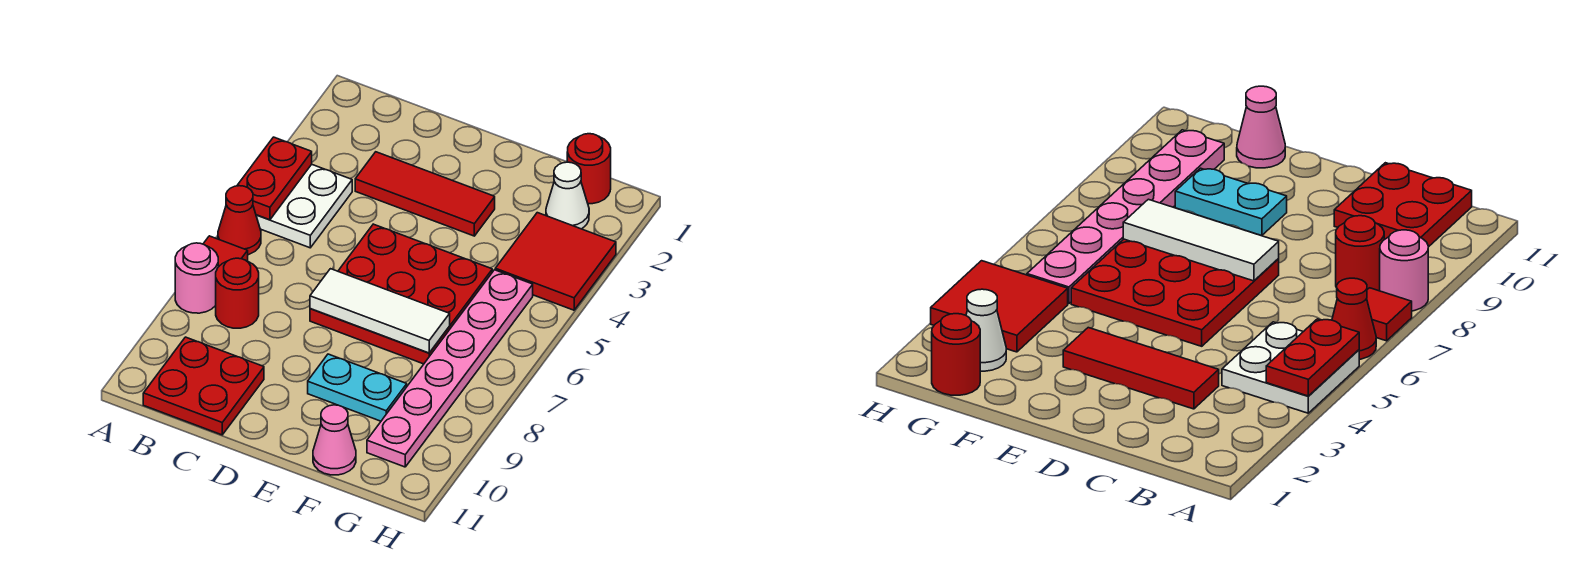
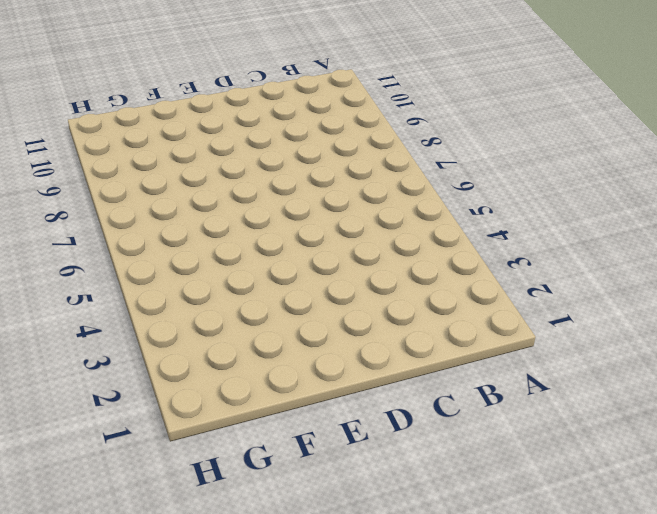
none -> white 2x2 plate [256,164,352,248]
none -> red 1x1 cone [218,186,261,255]
none -> red 1x1 tile [203,236,248,267]

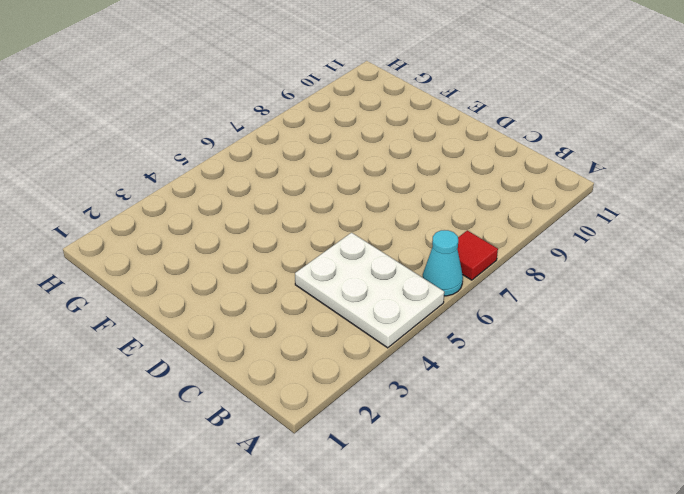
white 2x3 plate [295,233,444,348] -> white 2x2 plate [256,164,352,248]
cyan 1x1 cone [423,230,463,296] -> red 1x1 cone [218,186,261,255]
none -> pink 1x1 round brick [175,243,218,313]
none -> red 1x1 round brick [216,258,259,328]
none -> red 2x2 plate [143,337,264,435]

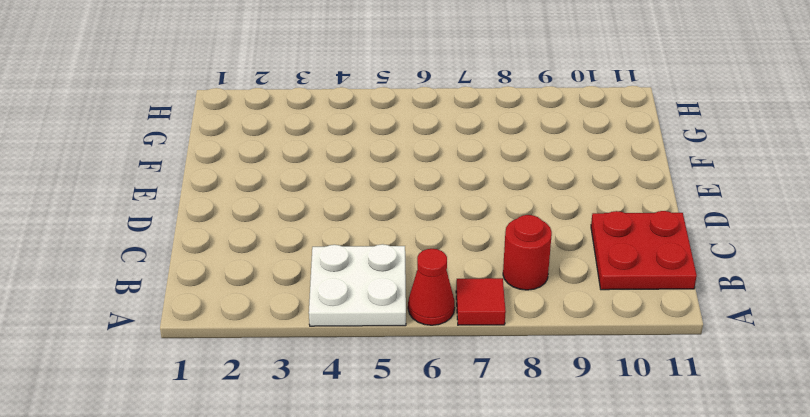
none -> pink 1x1 round brick [175,243,218,313]
none -> red 1x3 tile [355,152,495,236]
none -> red 3x3 plate [310,224,492,364]

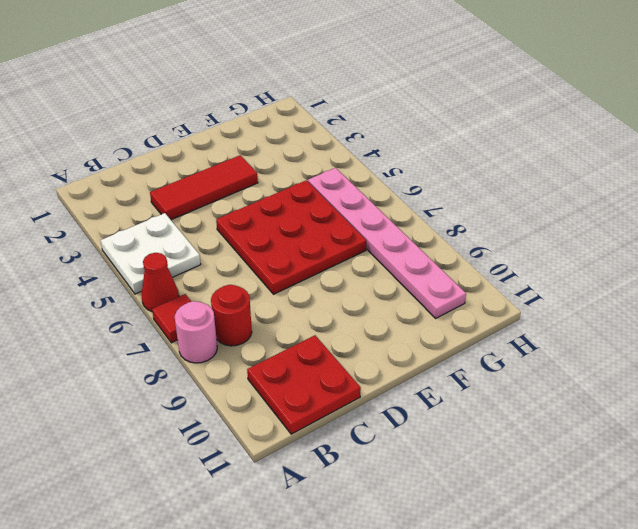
none -> cyan 1x2 plate [308,354,407,421]
none -> pink 1x1 cone [313,405,356,475]
none -> red 1x1 round brick [567,134,611,204]

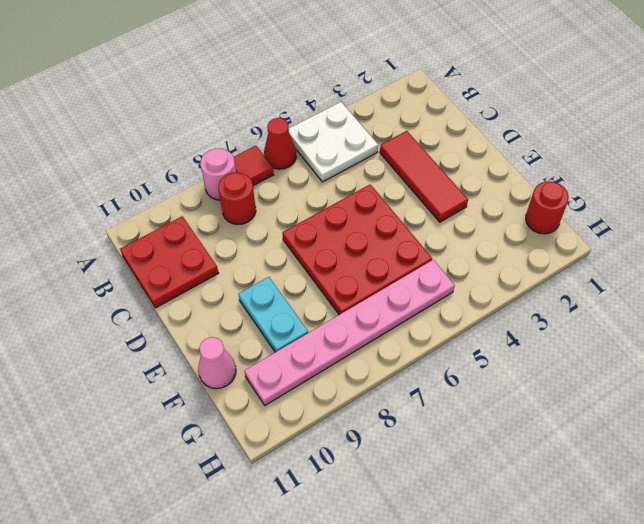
none -> white 1x1 cone [546,162,589,229]
none -> red 2x2 tile [495,213,616,310]
none -> red 1x2 plate [237,137,312,220]

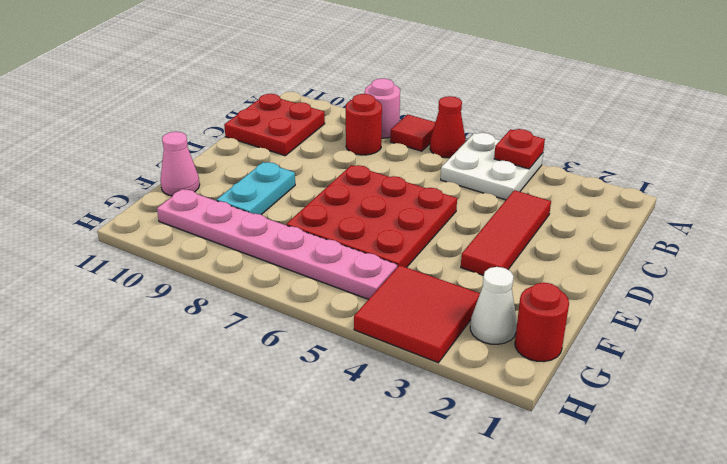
red 1x1 plate [494,129,545,169] -> red 1x2 plate [237,137,312,220]
none -> white 1x3 tile [310,269,450,353]

